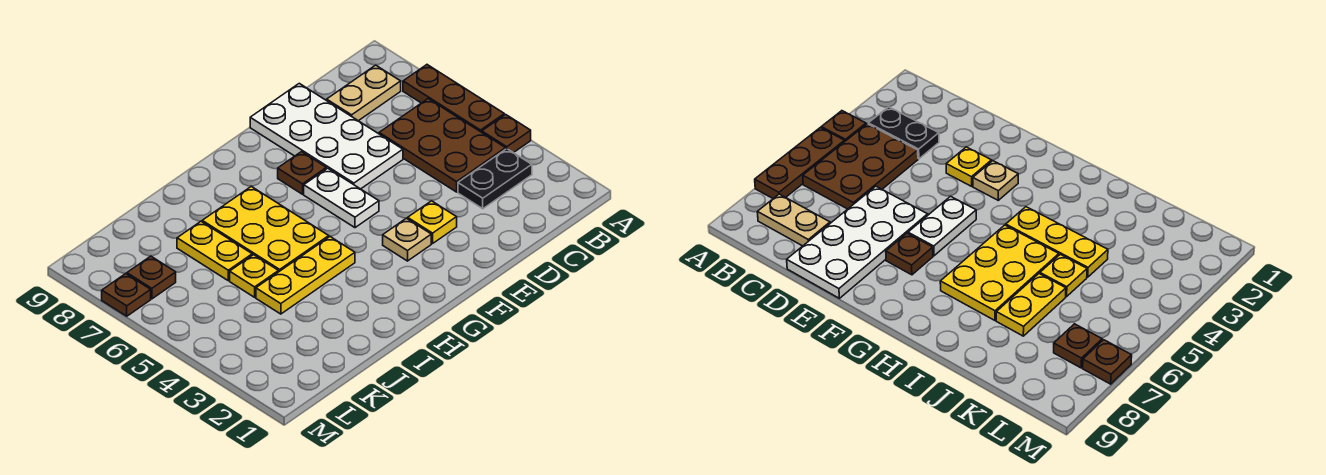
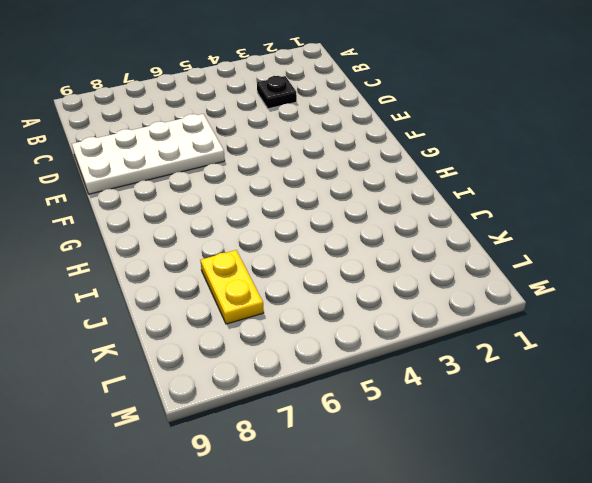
black 1x1 plate [257,76,297,109] -> black 1x2 plate [458,149,532,209]
yellow 1x2 plate [200,250,264,324] -> yellow 1x2 plate turned to [177,222,252,281]
none -> brown 1x1 plate [482,115,531,153]
none -> brown 1x3 plate [403,65,504,132]
none -> brown 2x3 plate [379,99,506,192]

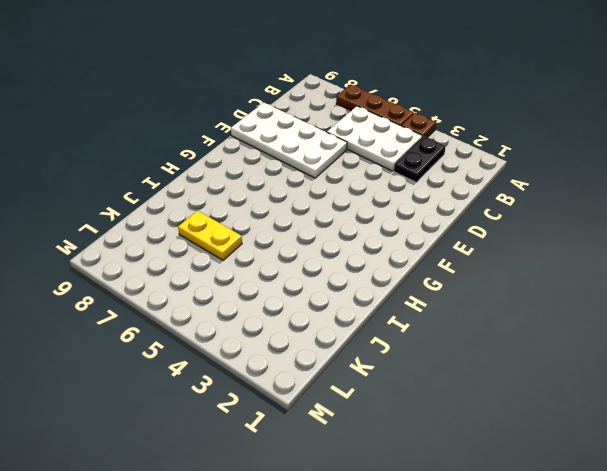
white 2x3 plate [327,106,422,171] -> brown 2x3 plate [379,99,506,192]
none -> tan 1x2 plate [327,65,401,121]
none -> yellow 1x1 plate [408,201,457,243]
none -> tan 1x1 plate [383,218,431,261]

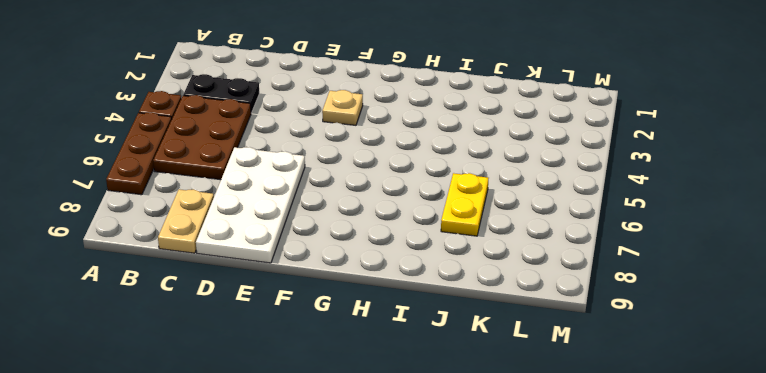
tan 1x2 plate [158,189,214,253] -> tan 1x2 plate turned to [327,65,401,121]
none -> yellow 1x1 plate [408,201,457,243]
none -> white 1x2 plate [304,168,379,228]
none -> brown 1x1 plate [278,152,326,194]

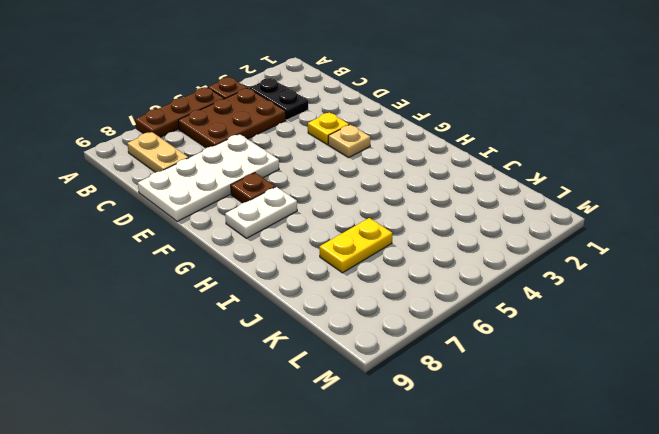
white 1x2 plate [225,187,297,238] -> white 1x2 plate moved to [304,168,379,228]
none -> yellow 1x3 plate [256,237,355,314]
none -> yellow 2x3 plate [202,187,329,272]
none -> yellow 1x1 plate [230,255,278,297]

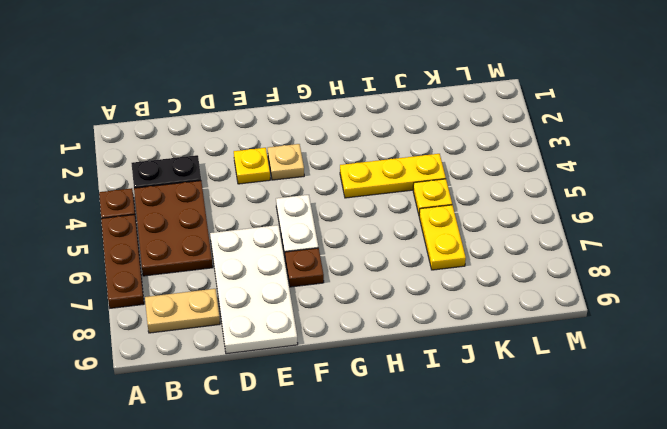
none -> yellow 2x3 plate [202,187,329,272]
none -> brown 1x1 plate [127,256,176,299]
none -> brown 1x1 plate [102,274,151,316]

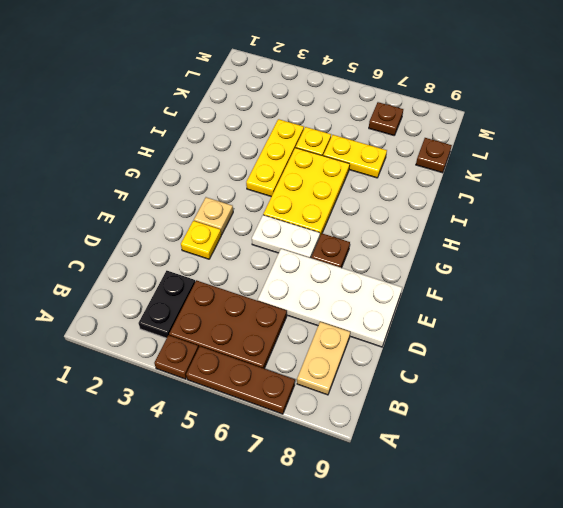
yellow 2x3 plate [263,148,350,235] -> yellow 2x3 plate turned to [202,187,329,272]
brown 1x1 plate [416,138,452,173] -> brown 1x1 plate moved to [102,274,151,316]

